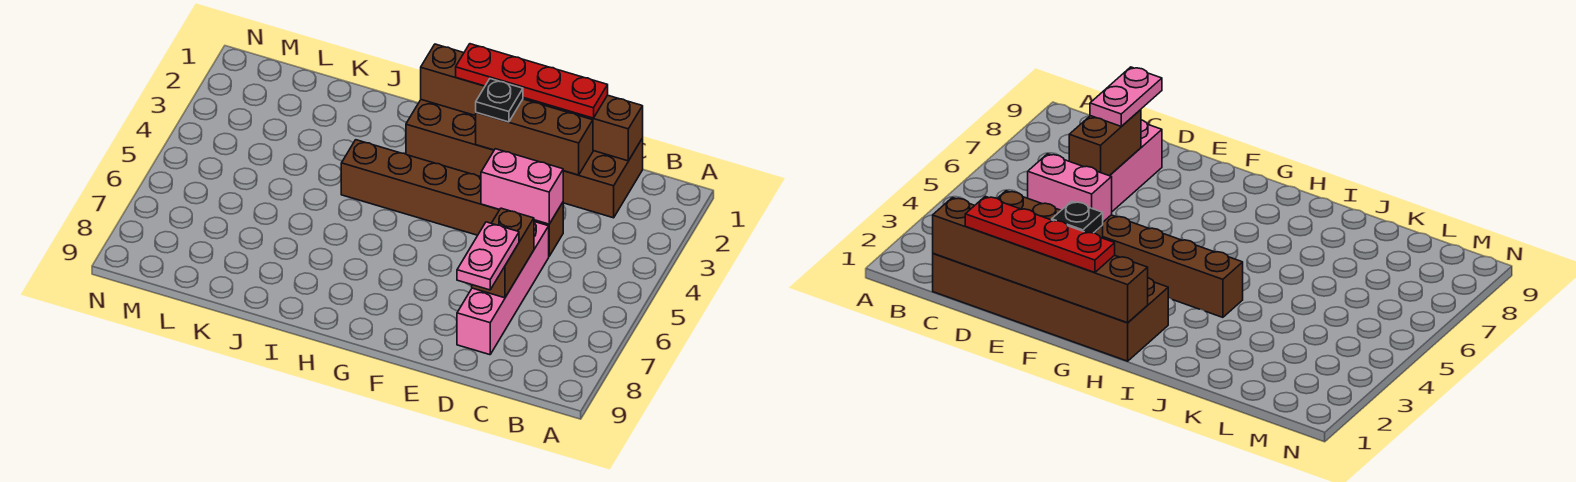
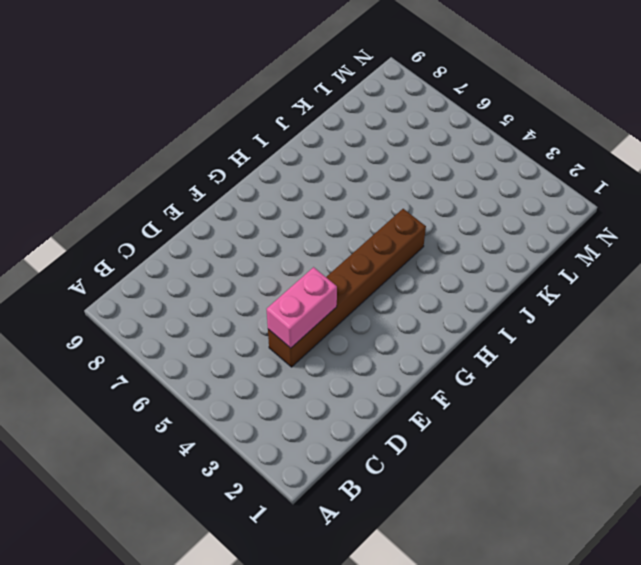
none -> brown 2x6 brick [406,100,643,218]
none -> pink 1x4 brick [457,222,549,355]

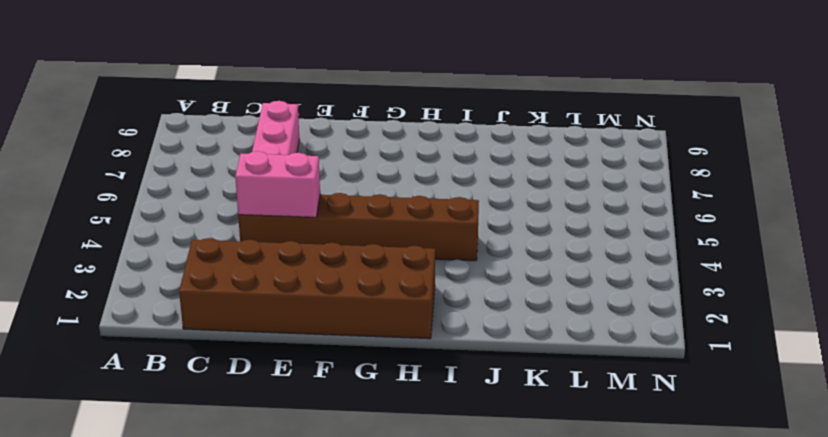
none -> brown 1x6 brick [421,44,643,161]
none -> brown 1x3 brick [476,99,593,175]

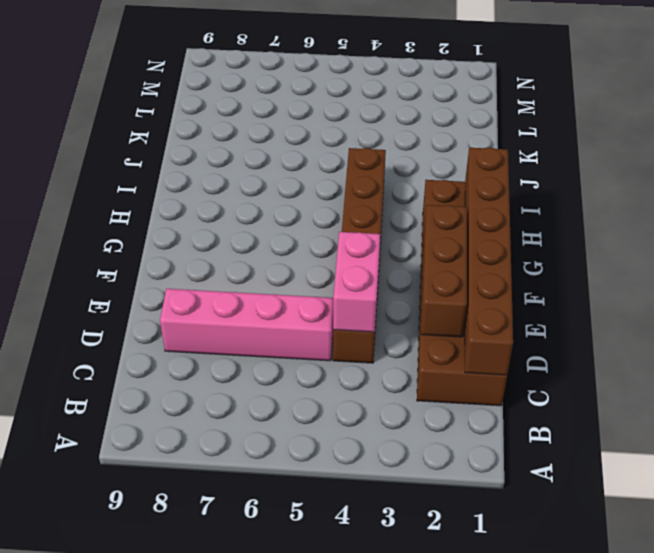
none -> brown 1x2 brick [472,208,534,298]
none -> red 1x4 plate [456,44,608,118]

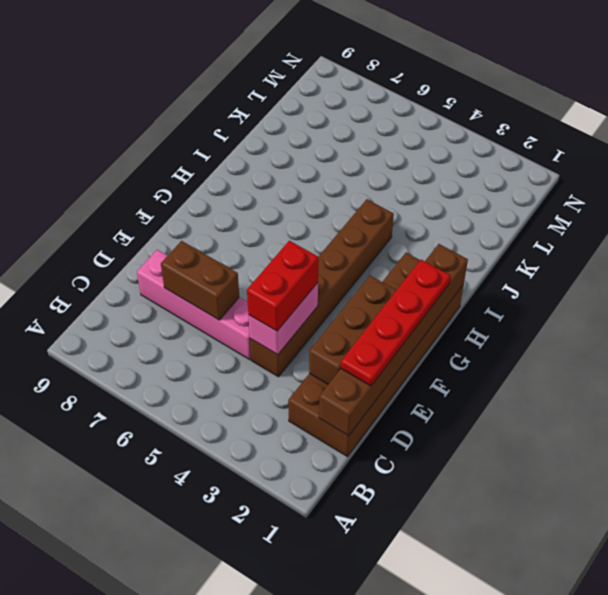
red 1x2 brick [247,241,318,331] -> none
none -> pink 1x2 plate [457,222,519,290]
none -> black 1x1 plate [476,79,523,122]

